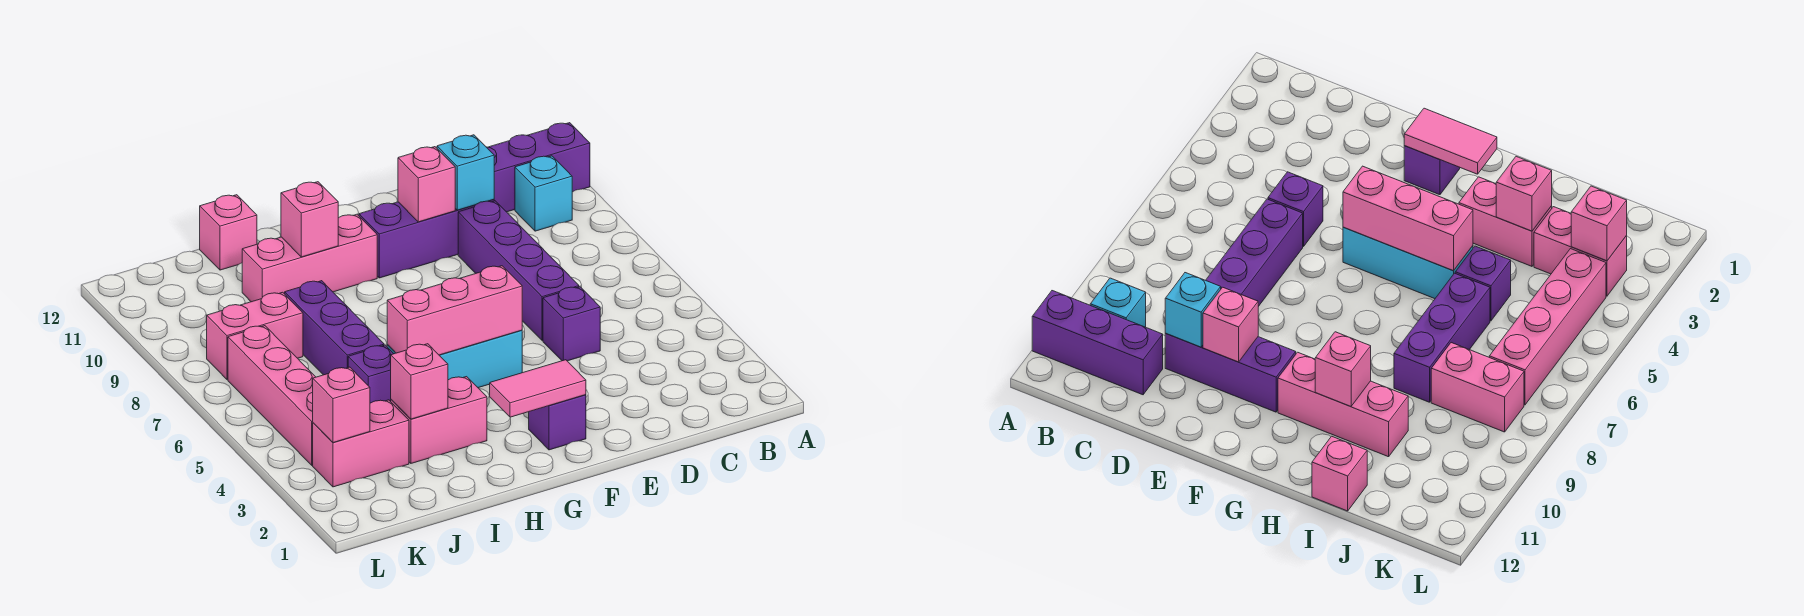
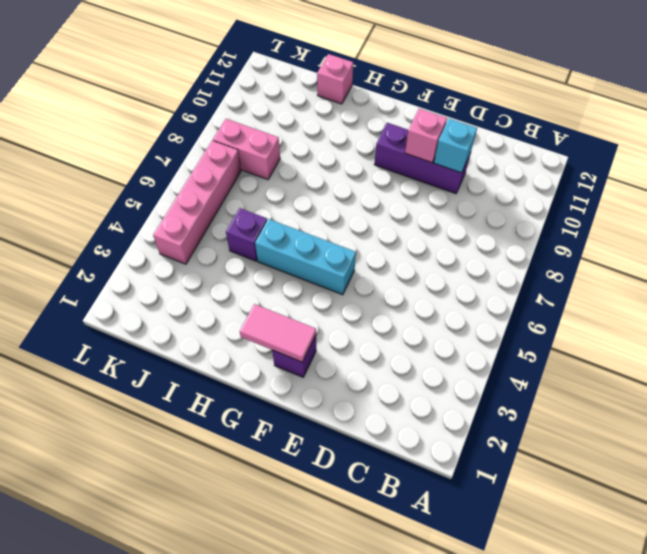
none -> purple 1x3 brick [487,123,590,212]
none -> cyan 1x1 brick [515,156,572,231]
none -> purple 1x1 brick [543,287,600,361]

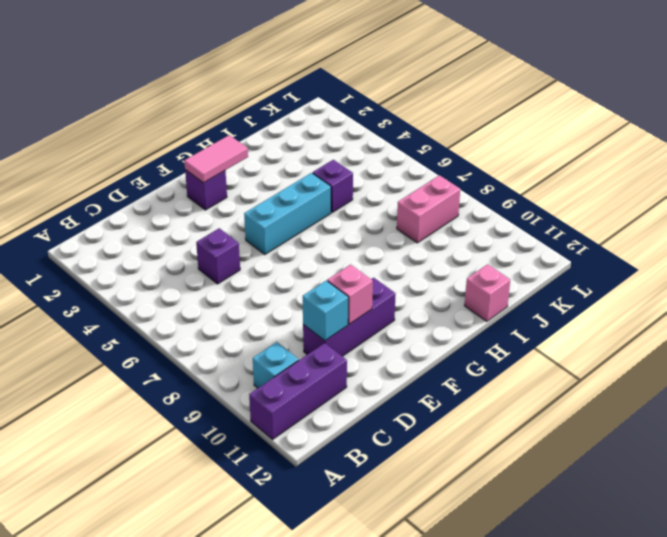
none -> purple 1x4 brick [458,201,579,341]
none -> pink 1x3 brick [242,214,377,302]
none -> pink 1x2 brick [391,377,487,463]

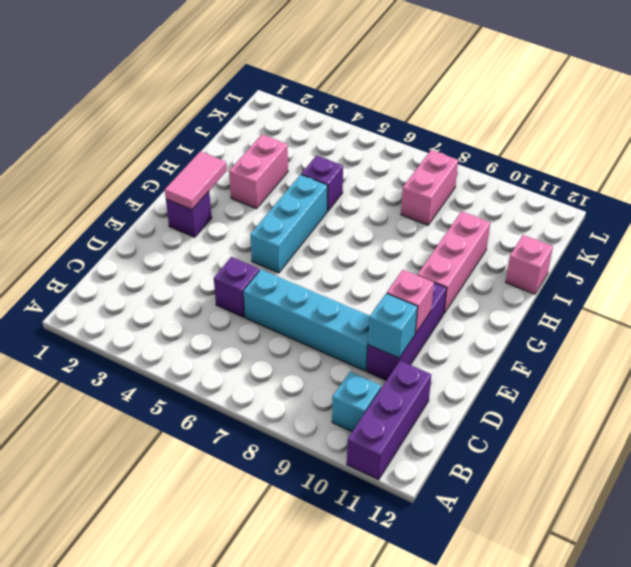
cyan 1x4 brick [243,270,370,371] -> purple 1x4 brick [458,201,579,341]
none -> purple 1x3 brick [285,281,384,375]
none -> pink 1x2 brick [313,400,409,487]
none -> pink 1x4 brick [228,326,315,465]

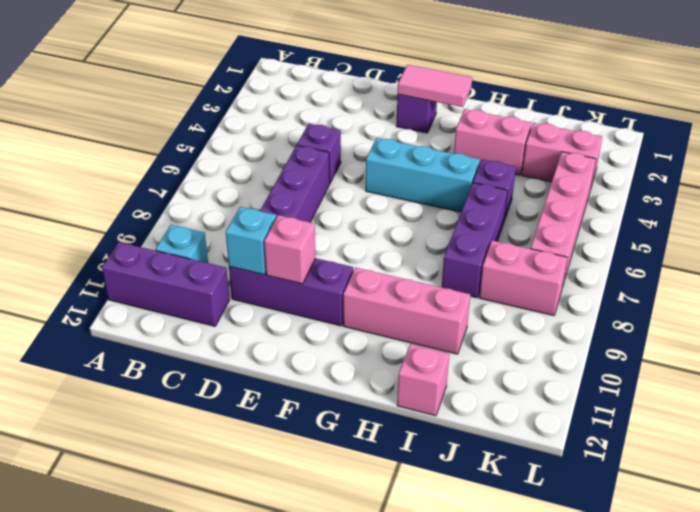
none -> pink 1x3 brick [387,266,522,355]
none -> pink 1x1 brick [281,182,338,257]
none -> pink 1x1 brick [391,344,448,419]

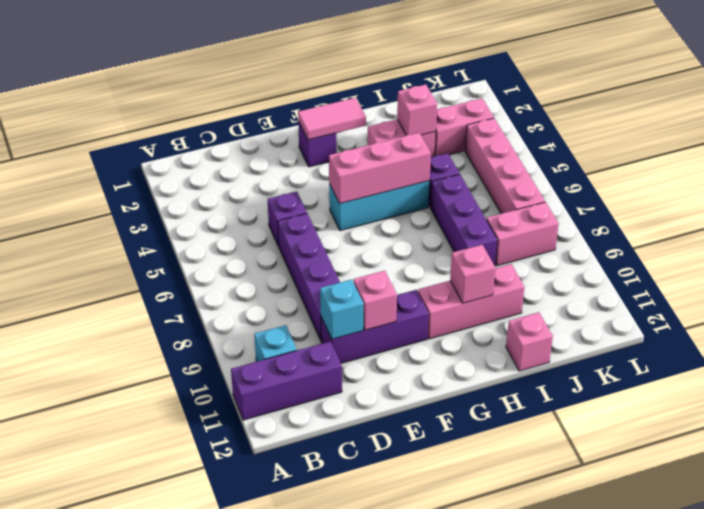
none -> pink 1x1 brick [313,367,370,443]

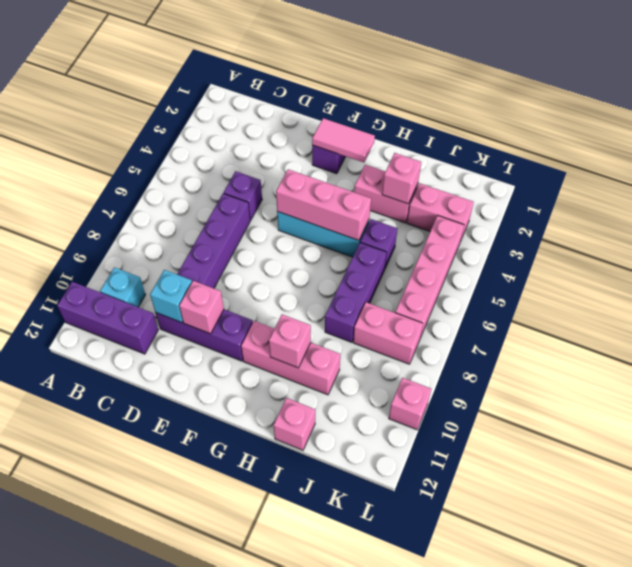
pink 1x1 brick [389,378,431,430] -> pink 1x1 brick moved to [313,367,370,443]

